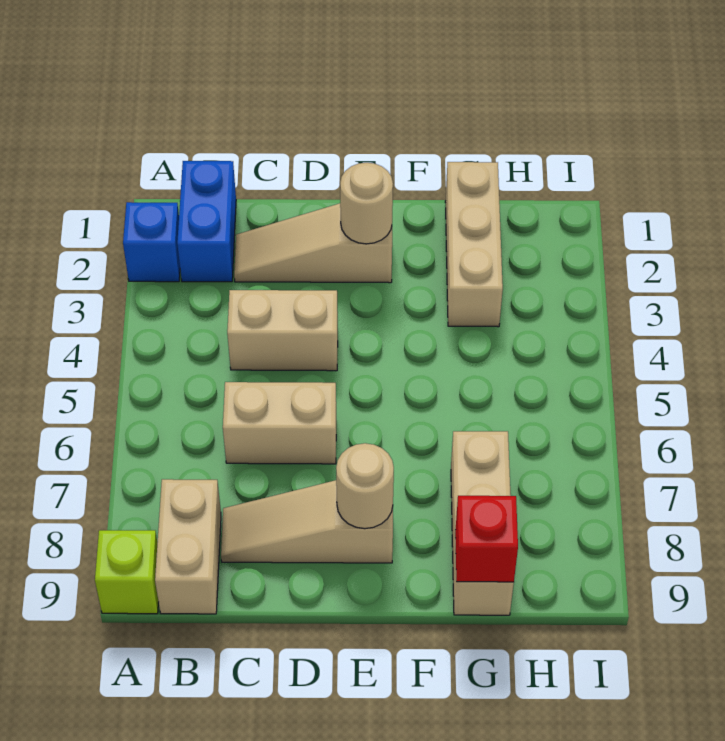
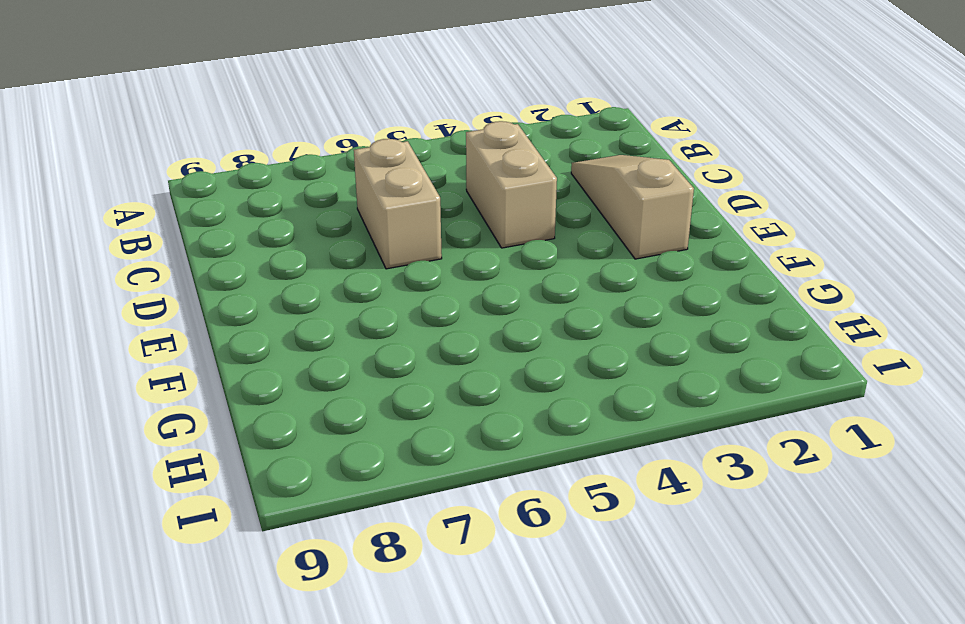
none -> blue 1x1 brick [123,202,180,282]
none -> lime 1x1 brick [95,530,159,614]
none -> blue 1x2 brick [177,161,236,282]

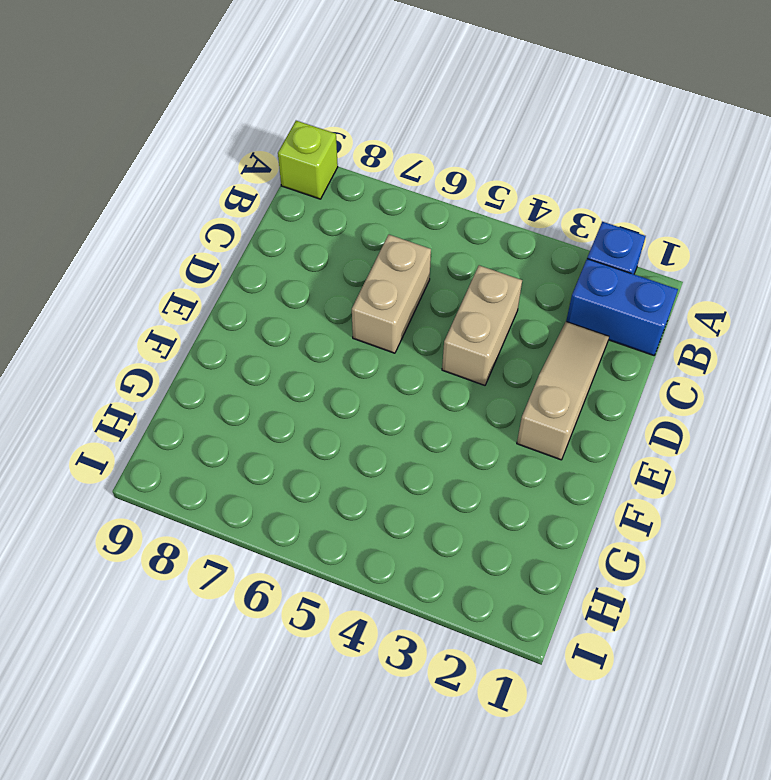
none -> tan 1x2 brick [155,479,221,614]
none -> tan 1x3 slope [221,480,393,563]
none -> tan 1x3 brick [445,162,503,327]

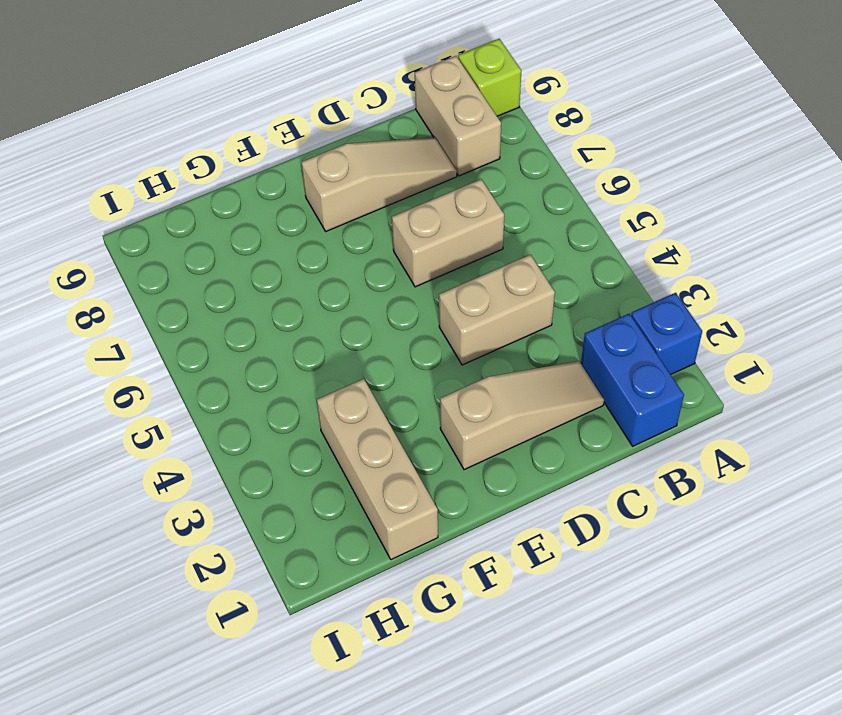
none -> tan 1x3 brick [451,431,514,615]
none -> tan 1x1 round brick [340,163,393,244]
none -> tan 1x1 round brick [336,443,394,529]

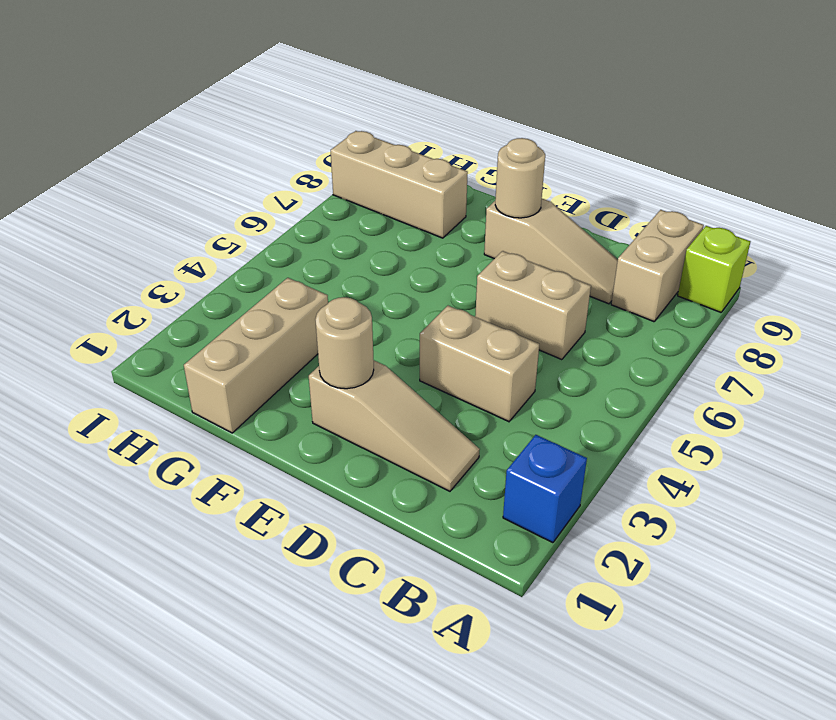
tan 1x3 brick [331,131,468,238] -> tan 1x3 brick turned to [451,431,514,615]
none -> blue 1x2 brick [177,161,236,282]
none -> red 1x1 brick [455,496,518,582]

